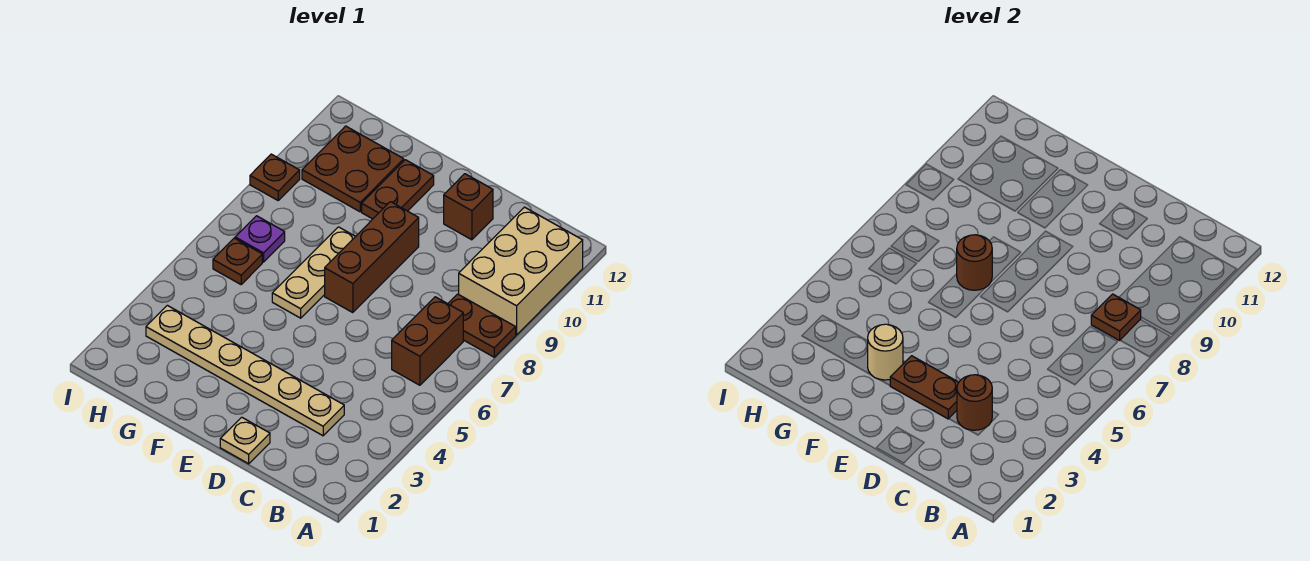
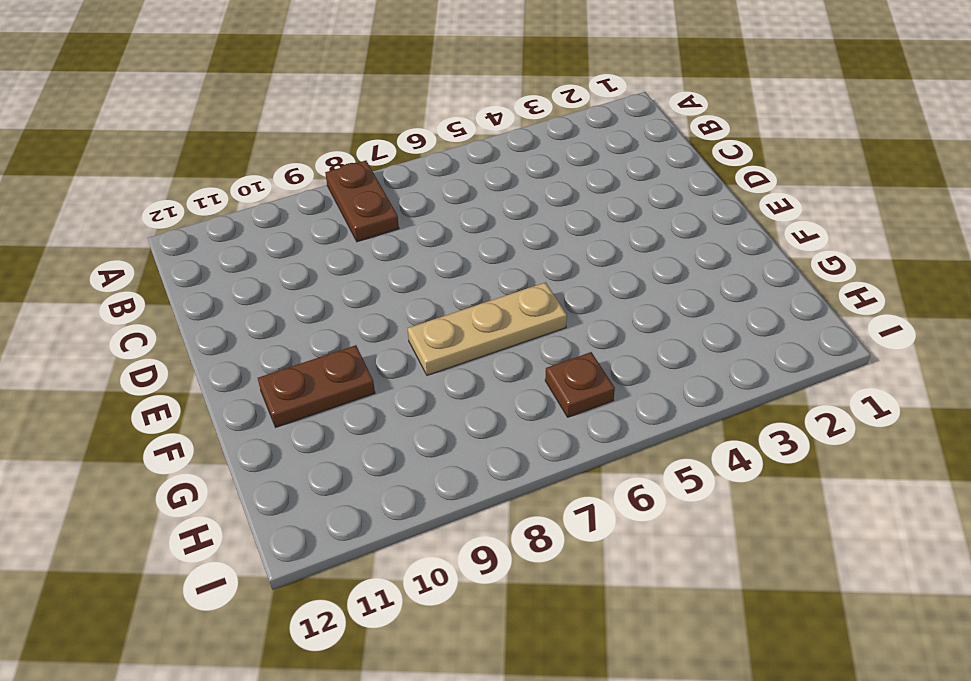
none -> tan 2x3 brick [459,207,583,335]
none -> brown 1x2 brick [392,297,463,385]
none -> tan 1x6 plate [146,305,344,436]

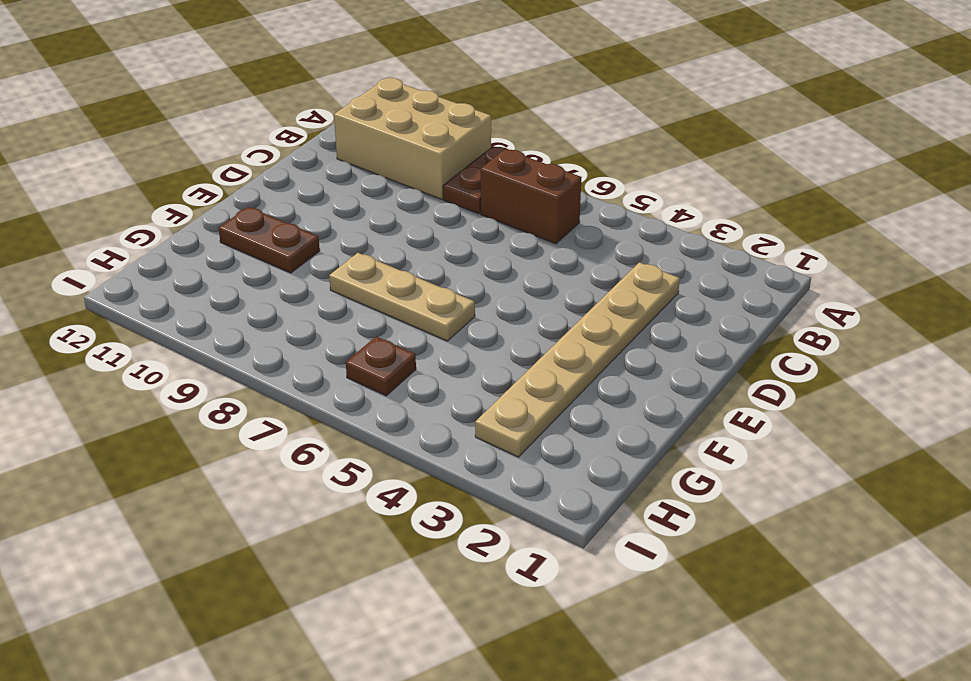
none -> tan 1x1 plate [220,417,270,464]
none -> brown 1x1 brick [444,174,493,240]
none -> brown 1x3 brick [325,202,419,313]

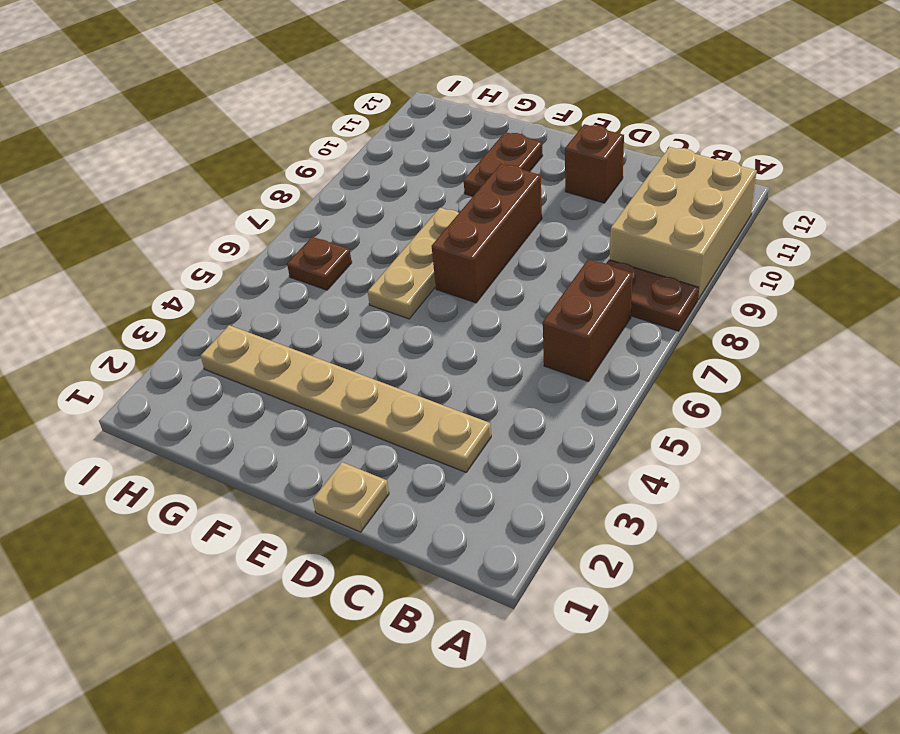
none -> brown 2x2 plate [302,126,404,212]
none -> purple 1x1 plate [235,216,285,262]
none -> brown 1x1 plate [250,154,300,200]

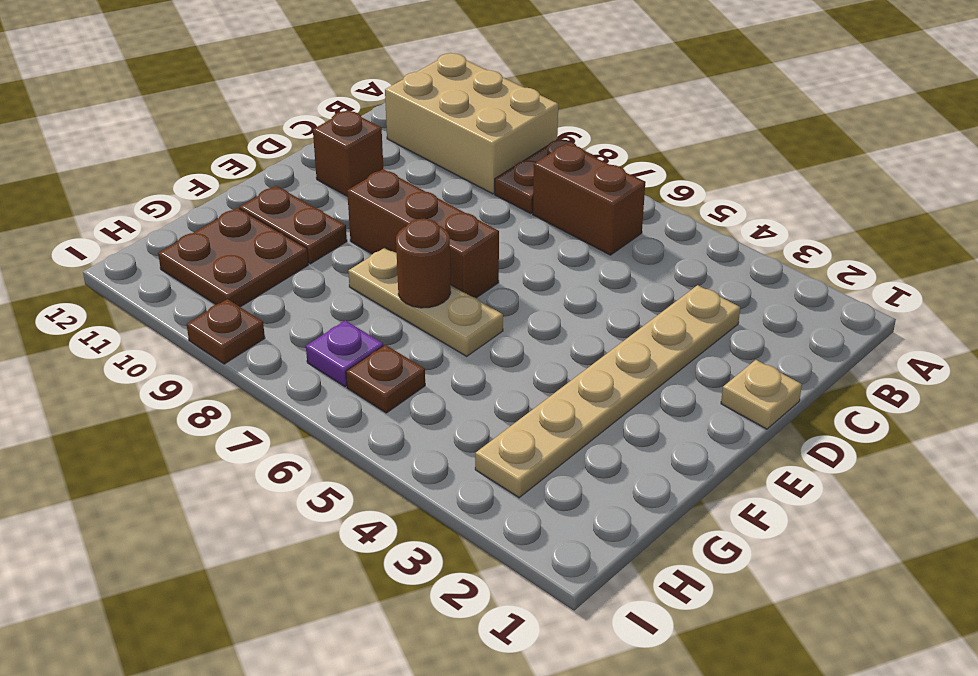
none -> brown 1x1 plate [1091,294,1141,340]
none -> brown 1x1 round brick [957,375,992,430]
none -> brown 1x2 plate [890,356,959,419]

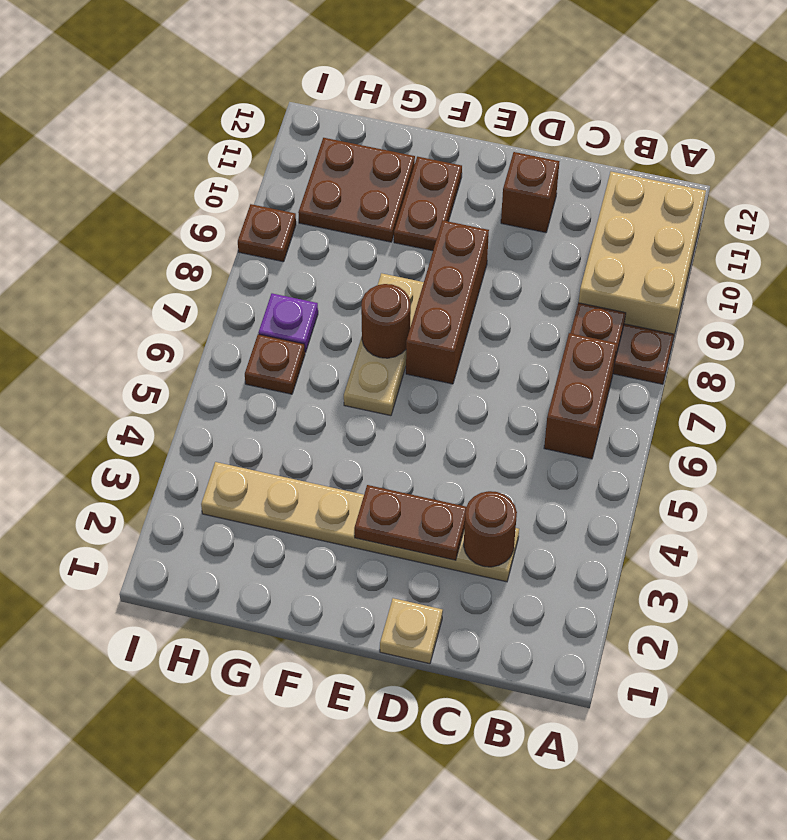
none -> tan 1x1 round brick [868,324,903,380]

